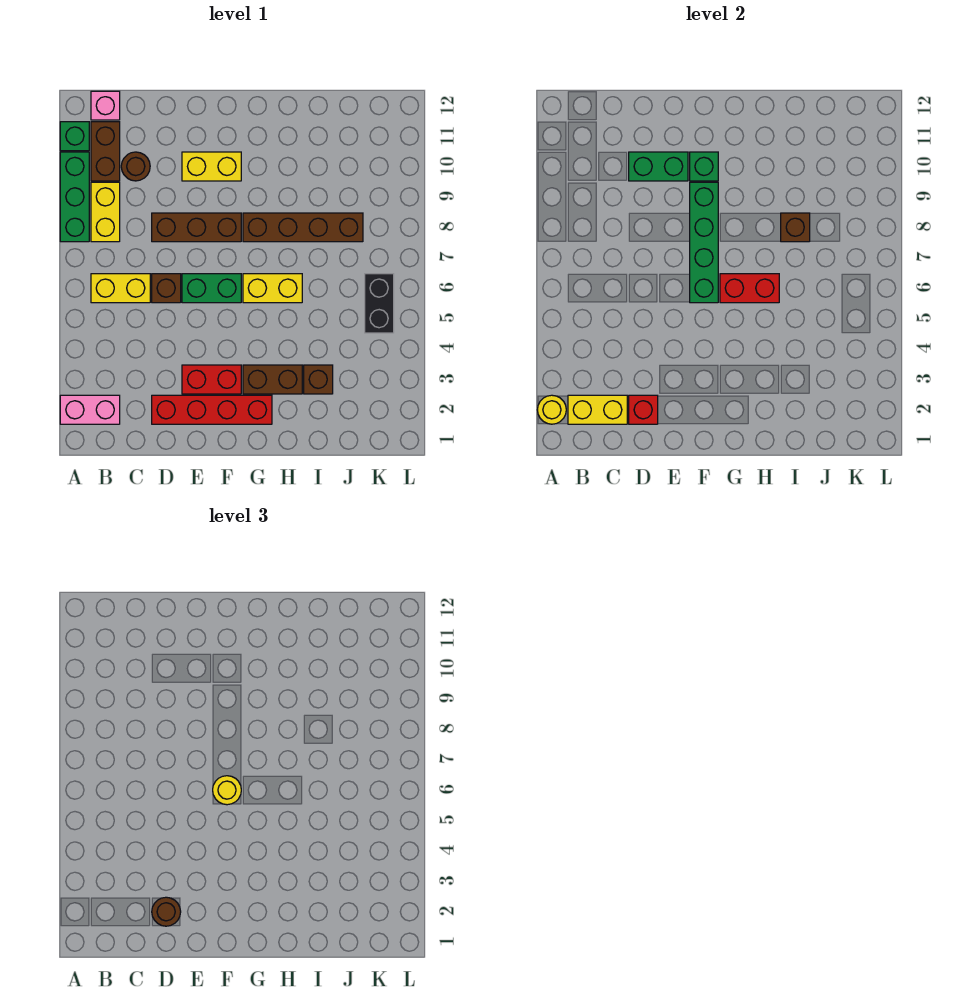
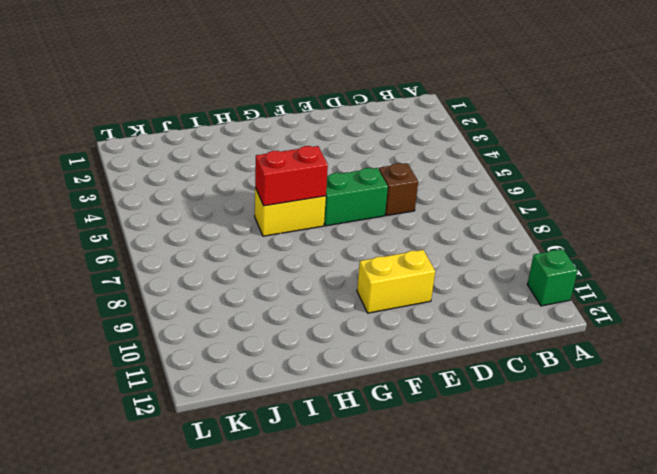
none -> pink 1x2 brick [60,395,120,424]
none -> green 1x3 brick [60,152,89,242]
none -> yellow 1x2 brick [91,274,150,303]

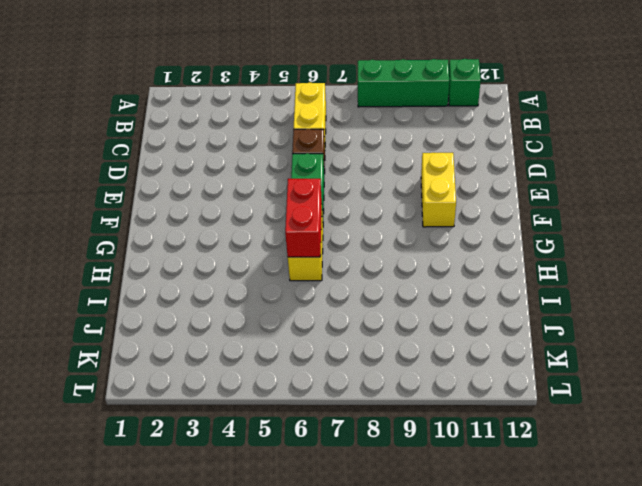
none -> pink 1x2 brick [60,395,120,424]
none -> yellow 1x2 brick [91,182,120,242]
none -> brown 1x2 brick [91,122,120,181]

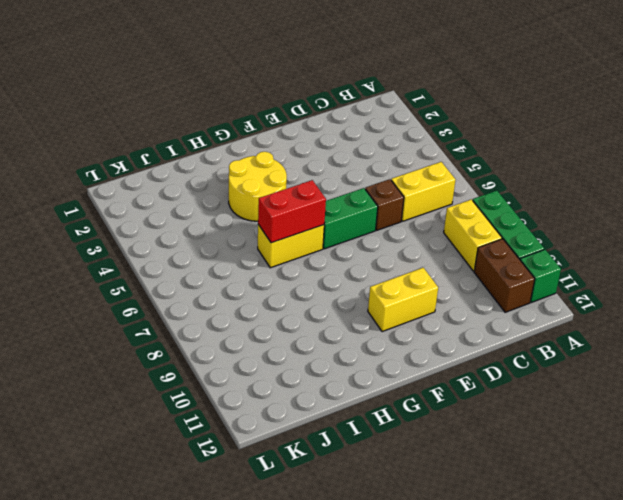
yellow 2x2 round brick [229,152,287,221] -> brown 1x2 brick [243,365,302,394]
none -> pink 1x2 brick [60,395,120,424]
none -> pink 1x1 brick [91,91,120,120]
none -> brown 1x1 round brick [121,152,150,181]

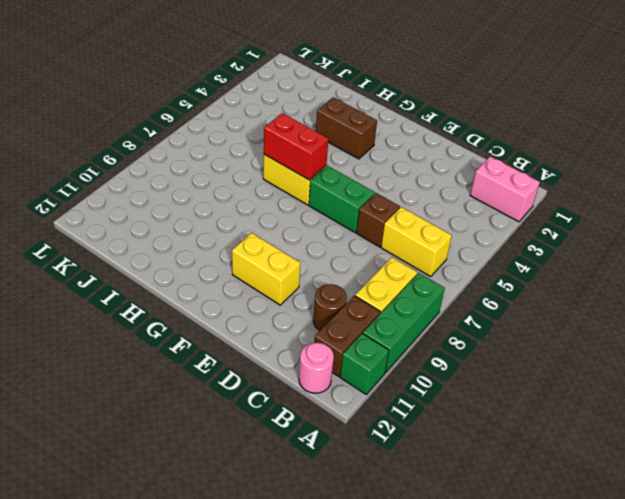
pink 1x1 round brick [299,342,334,393] -> pink 1x1 brick [91,91,120,120]
none -> red 1x4 brick [152,395,272,424]
none -> brown 1x3 brick [152,213,241,242]
none -> red 1x2 brick [182,365,241,394]

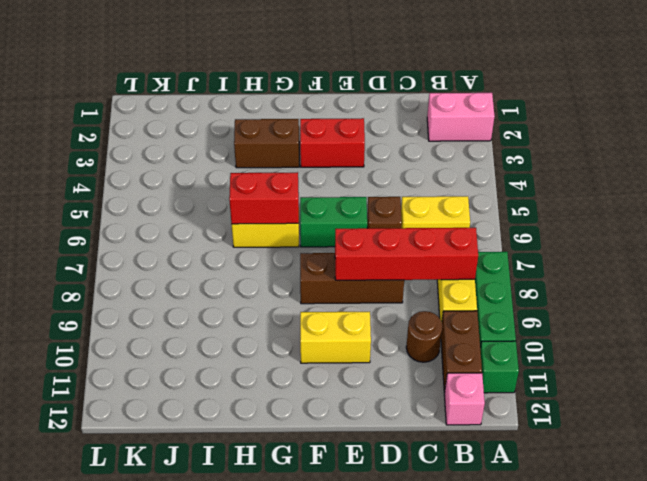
red 1x4 brick [335,228,478,280] -> red 1x4 brick moved to [152,395,272,424]
none -> brown 1x4 brick [243,213,363,242]
none -> brown 1x1 brick [304,365,333,394]
none -> black 1x2 brick [365,274,394,333]

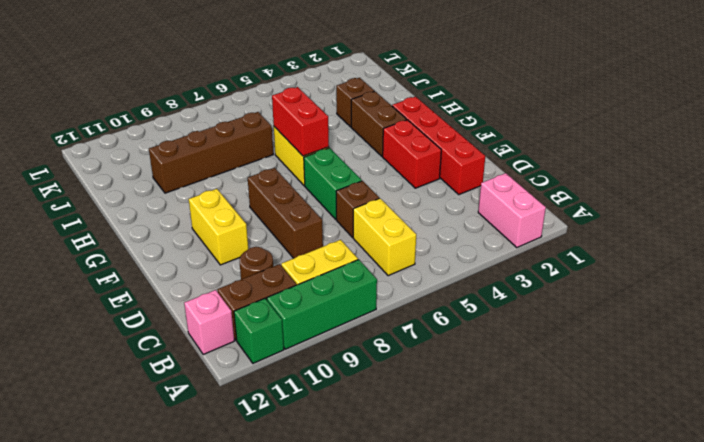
brown 1x4 brick [149,112,273,193] -> brown 1x4 brick turned to [243,213,363,242]
none -> black 1x2 brick [365,274,394,333]
none -> yellow 1x1 round brick [537,395,566,424]
none -> yellow 1x2 brick [568,395,627,424]

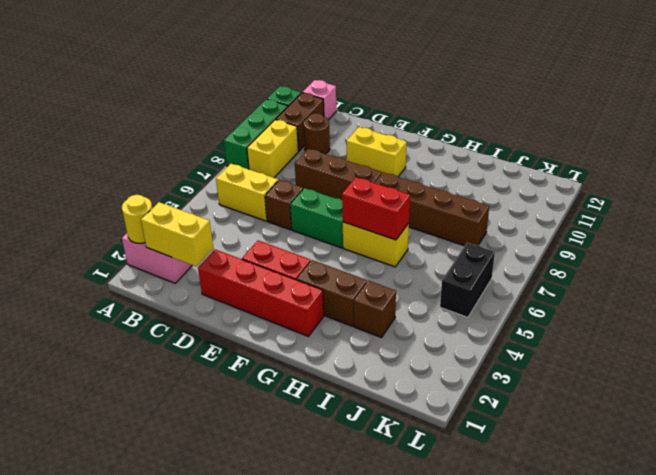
none -> red 1x1 brick [629,395,658,424]
none -> green 1x2 brick [629,152,688,181]
none -> green 1x4 brick [690,182,718,303]

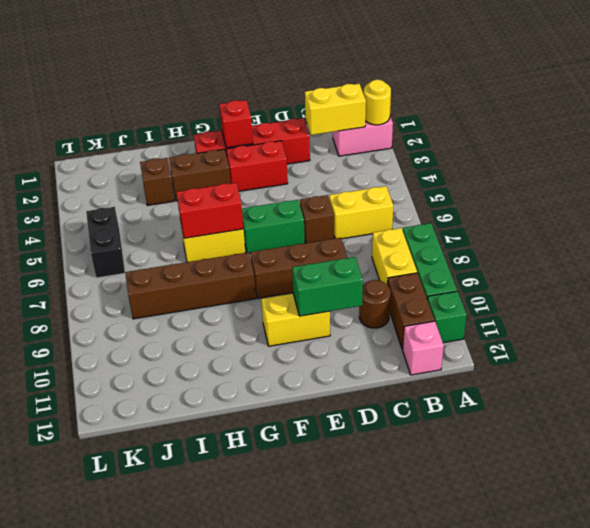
red 1x1 brick [219,100,253,148] -> red 1x1 brick moved to [629,395,658,424]
none -> green 1x4 brick [690,182,718,303]
none -> green 1x1 brick [690,152,718,181]
none -> brown 1x1 brick [781,213,810,242]

